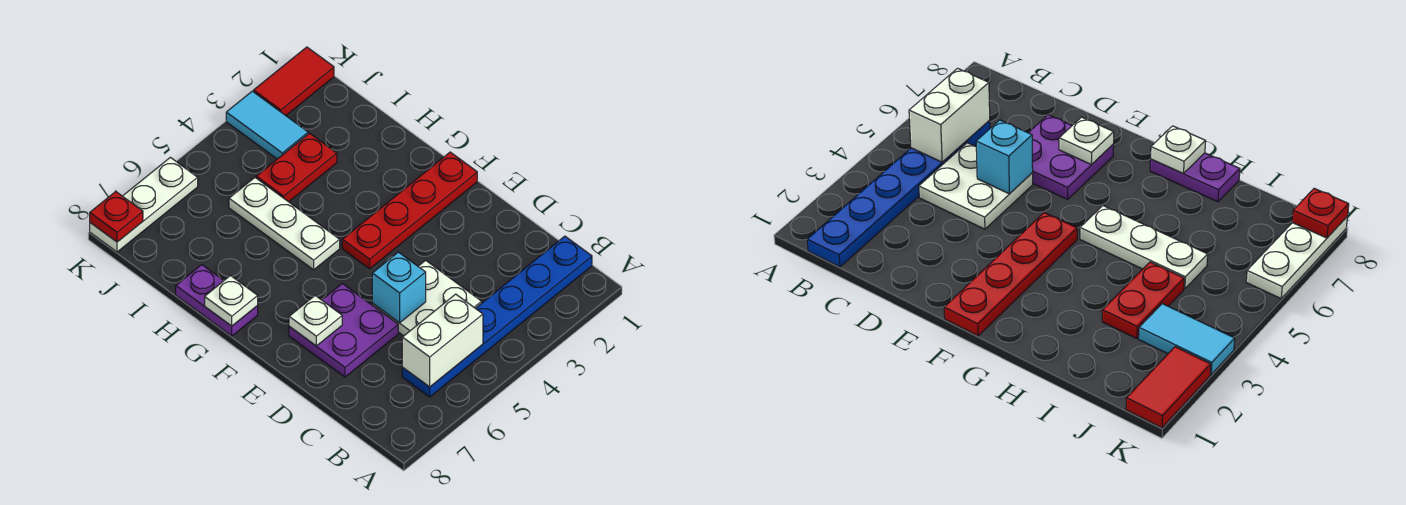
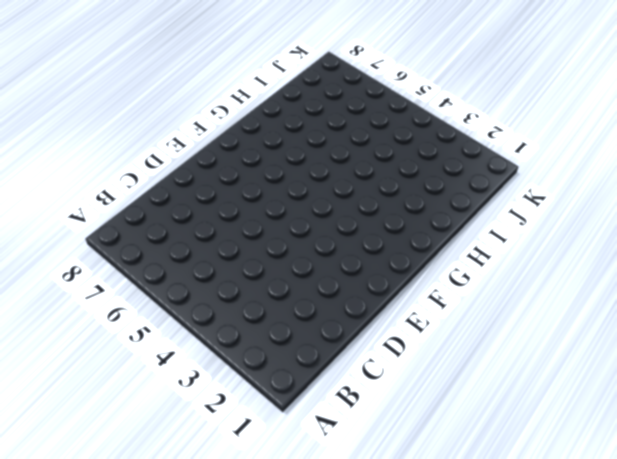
none -> blue 1x6 plate [402,236,592,397]
none -> white 2x2 plate [372,260,482,336]
none -> purple 2x2 plate [289,284,398,377]

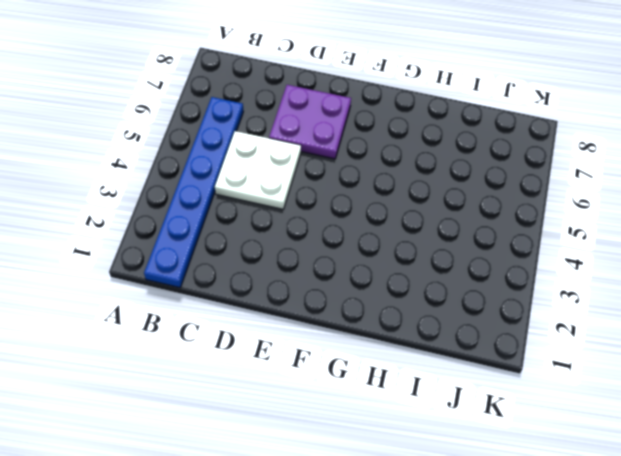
none -> red 1x4 plate [342,152,477,269]
none -> white 1x3 plate [229,178,340,270]
none -> purple 1x2 plate [176,265,258,336]

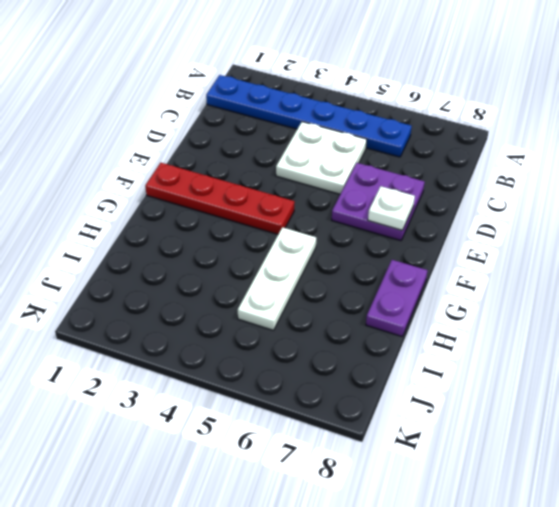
none -> red 1x2 plate [256,133,337,202]
none -> cyan 1x2 tile [226,91,308,159]
none -> red 1x2 tile [254,47,334,115]

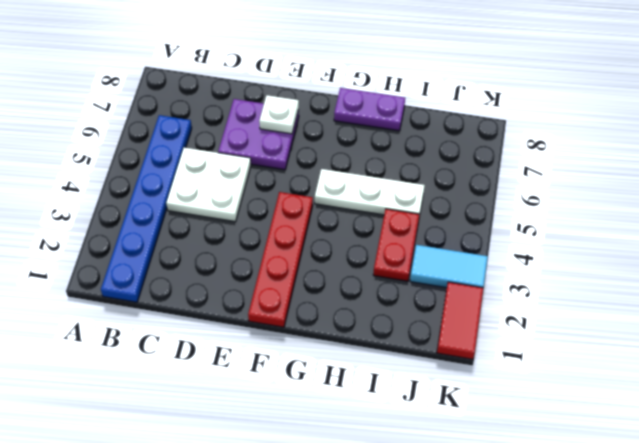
none -> white 1x3 plate [90,157,198,252]
none -> white 1x2 brick [402,294,483,387]
none -> cyan 1x1 brick [372,252,426,323]

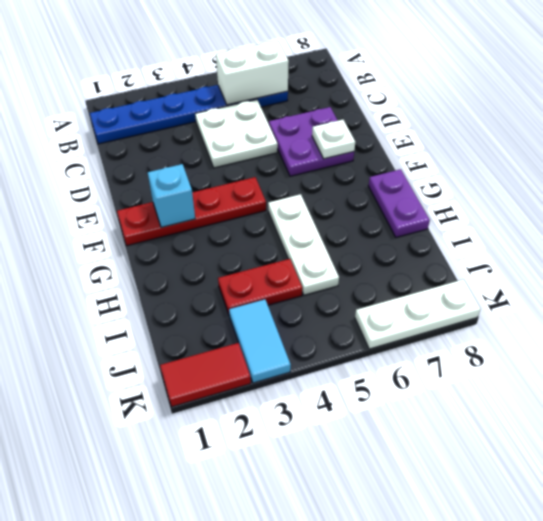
cyan 1x1 brick [148,164,195,227] -> cyan 1x1 brick moved to [372,252,426,323]
none -> white 1x1 plate [205,276,258,326]
none -> red 1x1 plate [90,192,143,242]

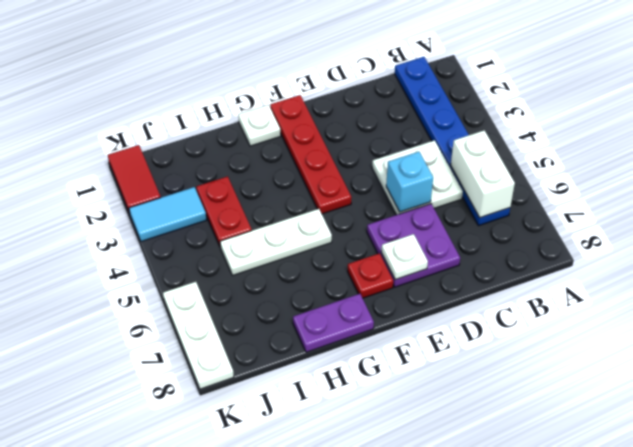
red 1x1 plate [348,253,393,298] -> red 1x1 plate moved to [90,192,143,242]
white 1x1 plate [238,105,281,146] -> white 1x1 plate moved to [205,276,258,326]

